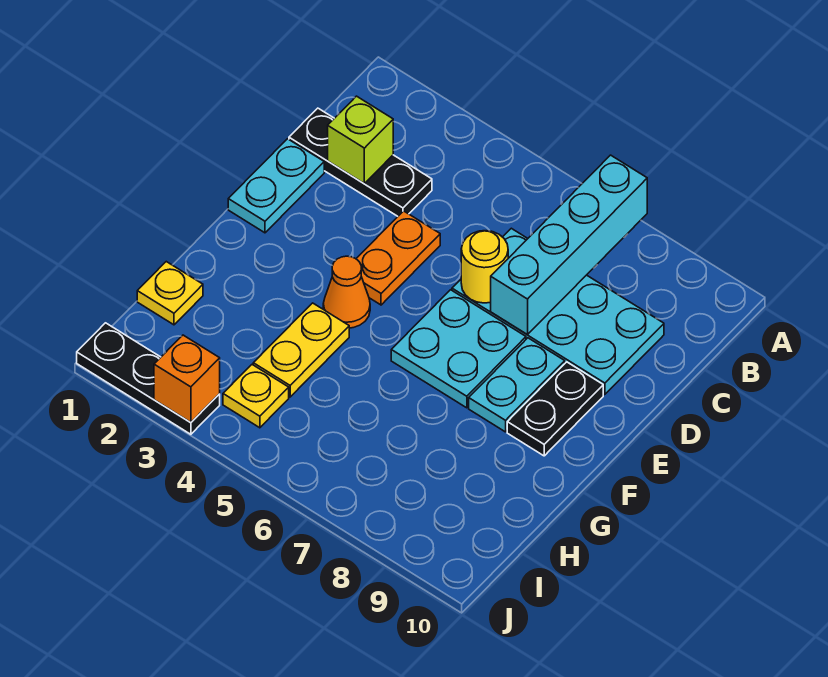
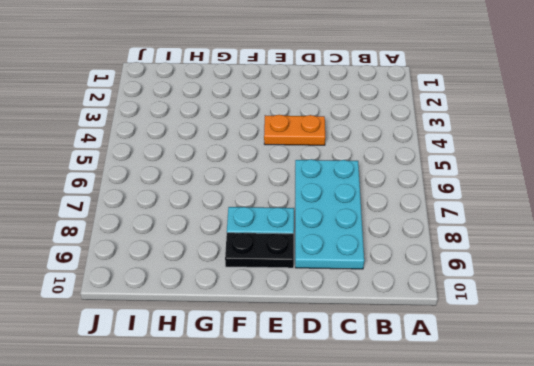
none -> black 1x3 plate [289,108,432,216]
none -> cyan 1x2 plate [228,139,324,233]
none -> cyan 2x2 plate [391,290,526,408]

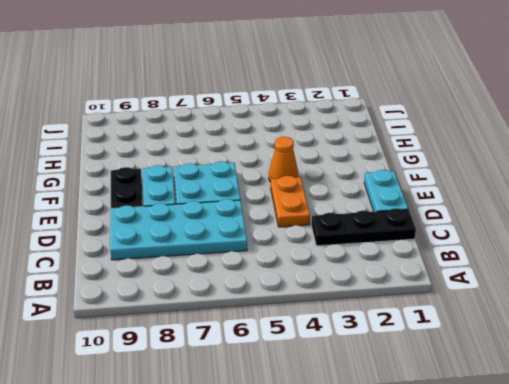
none -> yellow 1x2 plate [253,303,349,397]
none -> yellow 1x1 plate [137,262,203,325]
none -> yellow 1x1 plate [223,365,289,428]

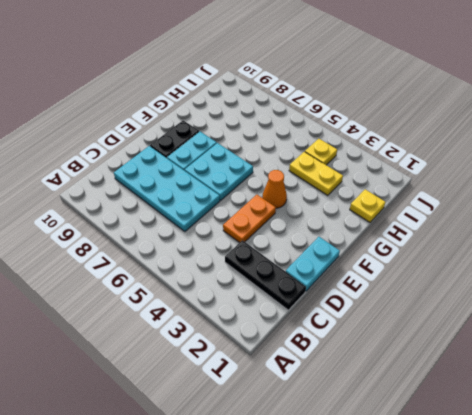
yellow 1x2 plate [289,152,343,195] -> yellow 1x2 plate turned to [253,303,349,397]
none -> black 1x3 plate [77,323,220,434]
none -> cyan 1x4 brick [491,155,647,335]
none -> lime 1x1 brick [328,96,393,183]

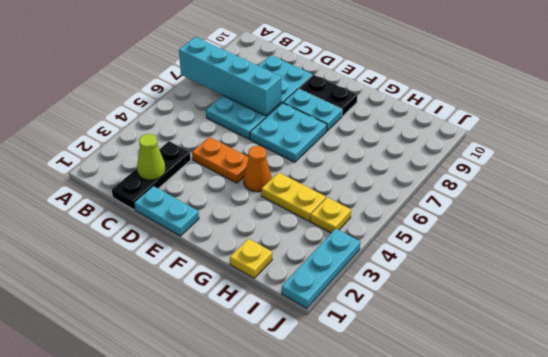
lime 1x1 cone [137,134,165,180] -> lime 1x1 brick [328,96,393,183]
cyan 1x3 plate [282,229,360,308] -> black 1x3 plate [77,323,220,434]
none -> yellow 1x1 round brick [461,231,508,303]
none -> orange 1x1 brick [154,335,220,422]

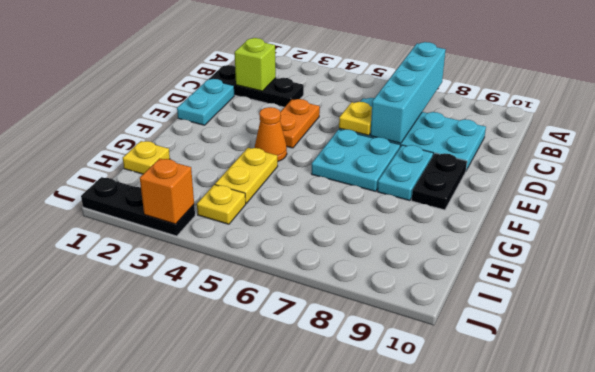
yellow 1x1 plate [339,102,372,136] -> yellow 1x1 round brick [461,231,508,303]

